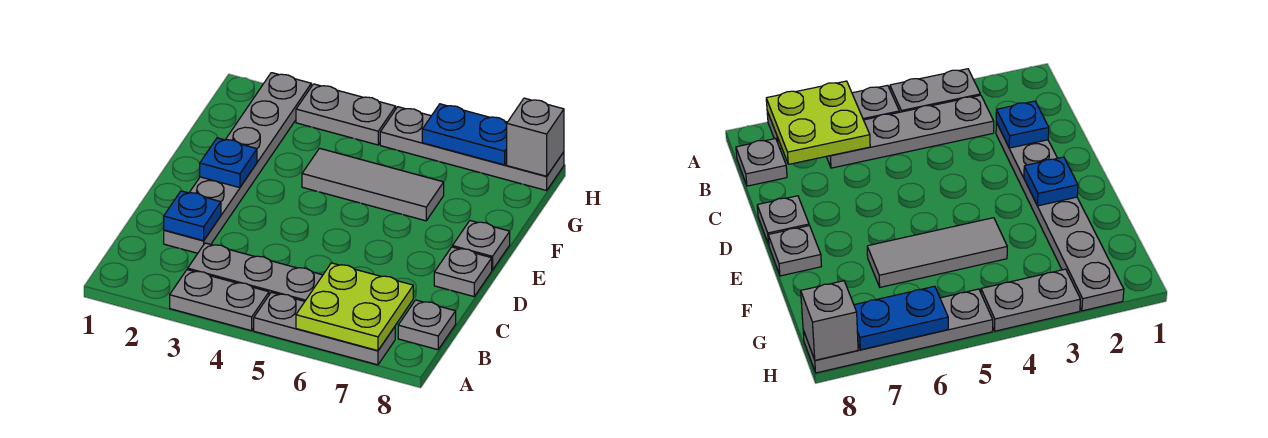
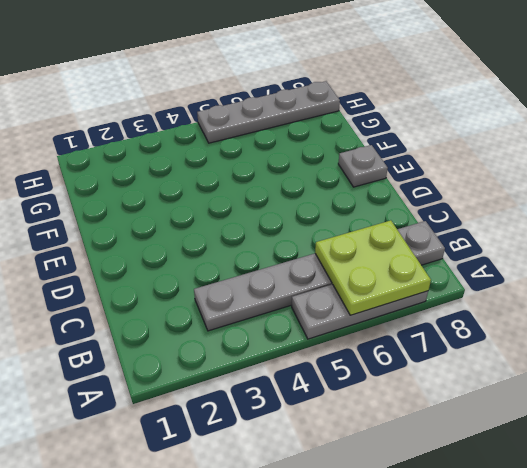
none -> grey 1x2 plate [170,270,269,331]
none -> grey 1x6 plate [164,73,311,253]
none -> grey 1x1 plate [434,247,492,297]

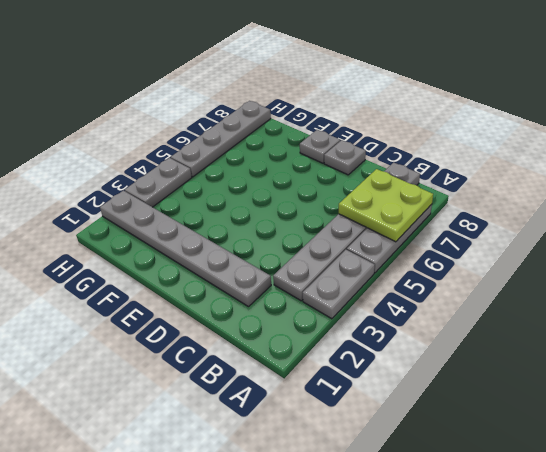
none -> grey 1x3 tile [302,148,444,221]
none -> blue 1x1 plate [164,191,221,241]
none -> blue 1x1 plate [200,138,257,188]

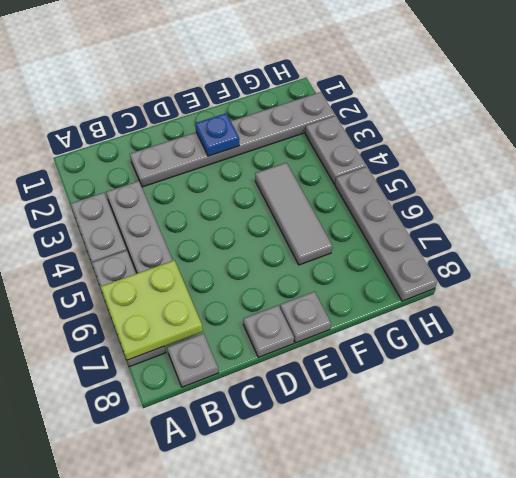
none -> blue 1x1 plate [164,191,221,241]
none -> blue 1x2 plate [422,104,507,165]
none -> grey 1x1 brick [507,98,564,176]

